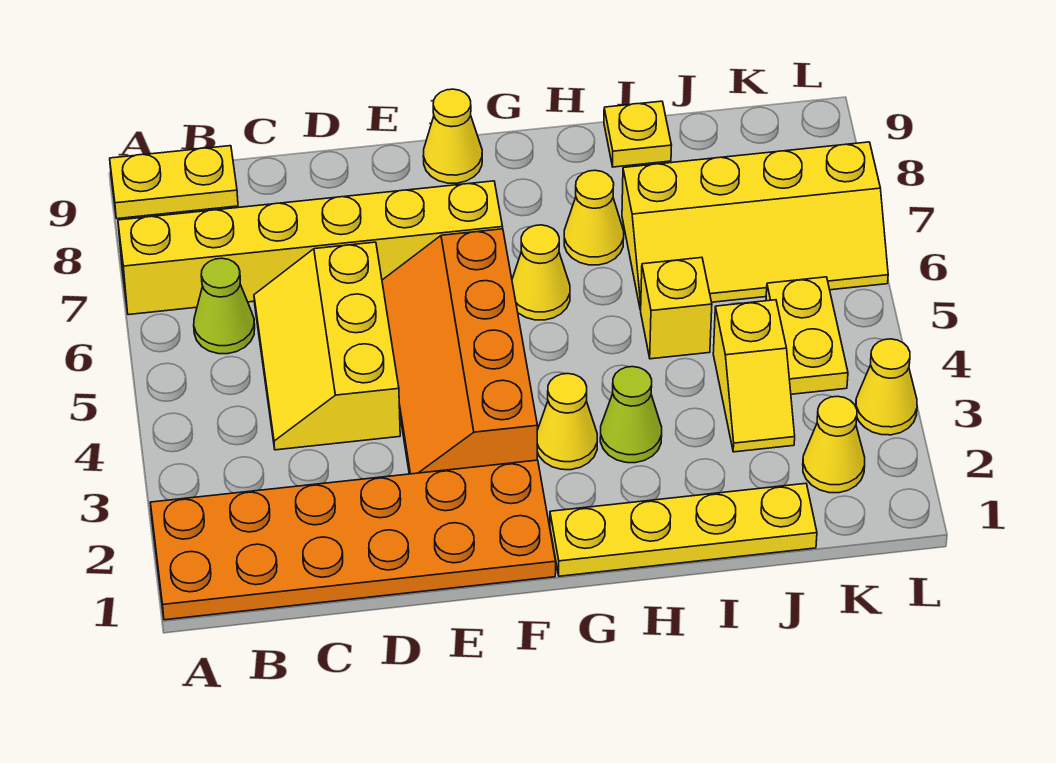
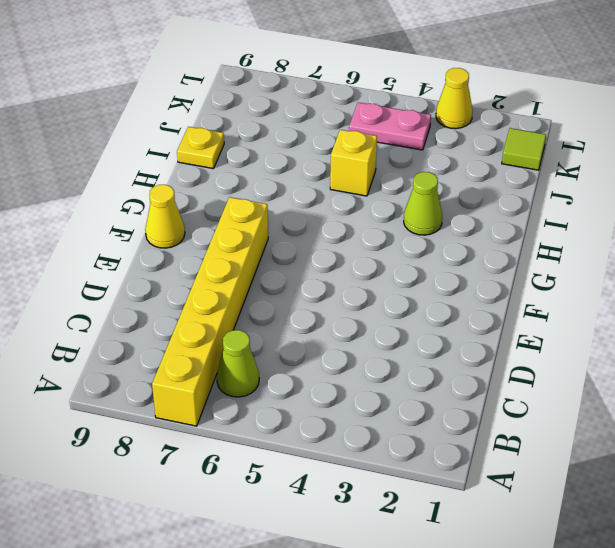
lime 1x1 tile [502,128,546,170] -> none
pink 1x2 plate [349,103,431,150] -> yellow 1x2 plate [766,277,848,394]
none -> orange 2x6 plate [150,460,556,620]
none -> yellow 1x2 plate [110,146,238,219]
none -> yellow 2x3 slope [254,242,400,450]

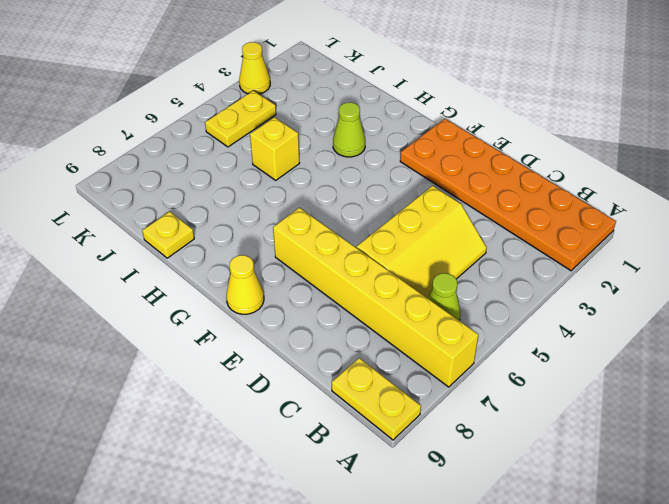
none -> orange 2x4 slope [382,229,538,474]
none -> yellow 1x4 plate [550,483,817,576]
none -> yellow 1x1 cone [537,374,597,470]

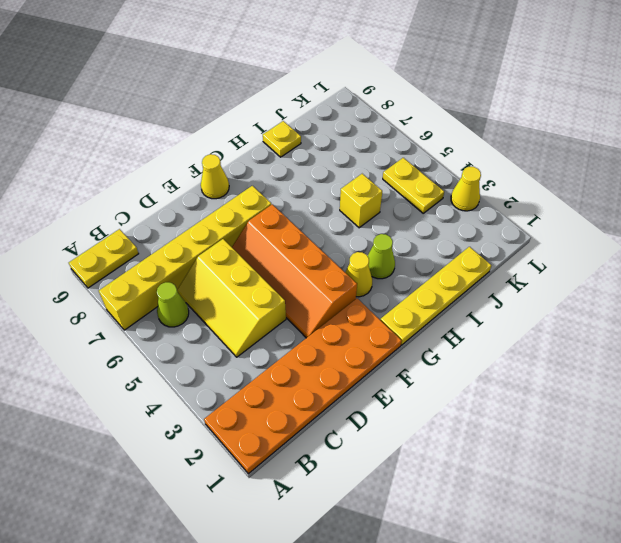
none -> yellow 1x1 cone [512,225,570,320]
none -> yellow 1x1 cone [564,170,624,265]
none -> yellow 2x4 slope [622,142,888,310]

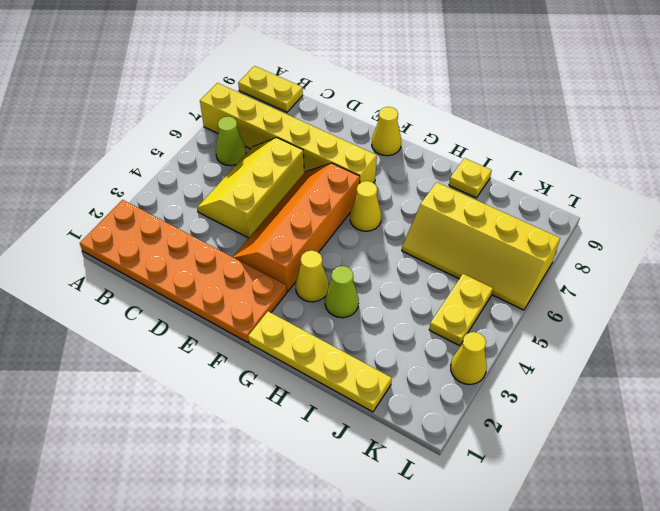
none -> yellow 1x1 cone [564,170,624,265]
none -> yellow 1x1 brick [641,258,712,359]
none -> yellow 1x2 slope [713,300,795,452]

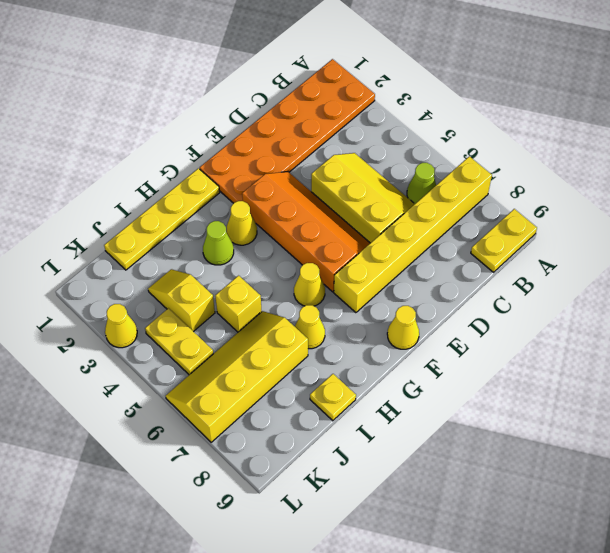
none -> yellow 1x1 cone [803,396,865,493]

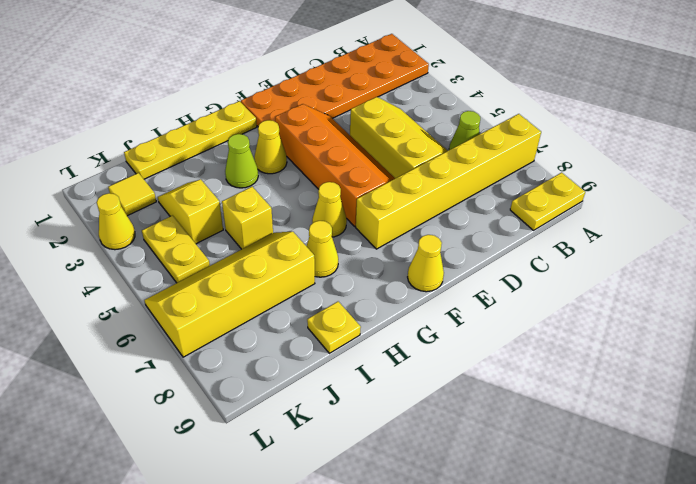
yellow 1x1 tile [108,173,156,216] -> yellow 1x1 cone [803,396,865,493]

